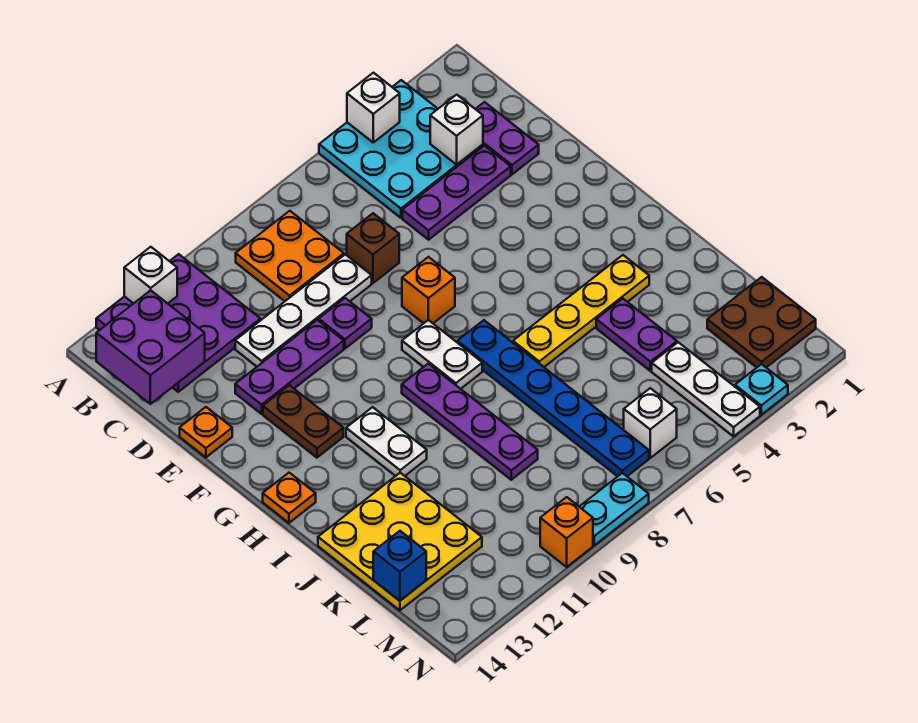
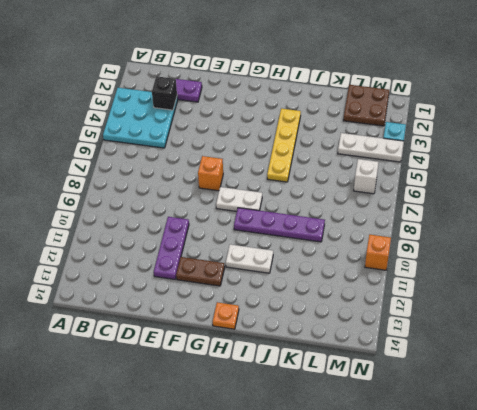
black 1x1 brick [152,76,177,110] -> white 1x1 brick [430,95,483,165]
none -> purple 3x3 plate [96,254,260,392]
none -> orange 2x2 plate [236,211,344,301]
none -> purple 1x3 plate [402,146,511,240]
none -> brown 1x1 brick [347,213,399,283]

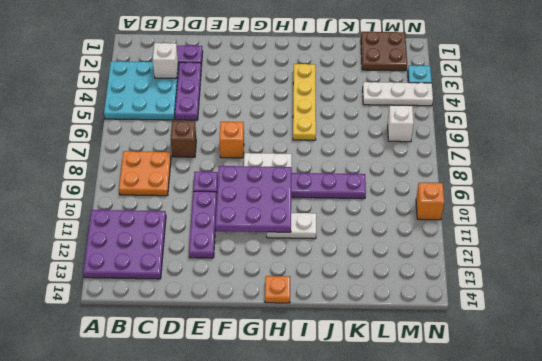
purple 3x3 plate [215,166,292,232] -> none
none -> white 1x4 plate [235,254,372,366]
none -> orange 1x1 plate [180,407,232,457]
none -> brown 1x2 plate [263,385,343,458]
none -> blue 1x6 plate [457,320,649,476]

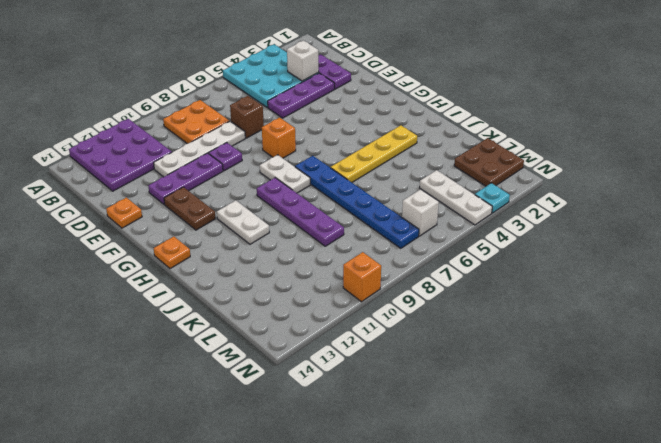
none -> purple 1x2 plate [596,299,677,371]
none -> yellow 3x3 plate [318,473,482,610]
none -> cyan 1x2 plate [579,473,649,545]
none -> white 1x1 brick [347,73,400,142]

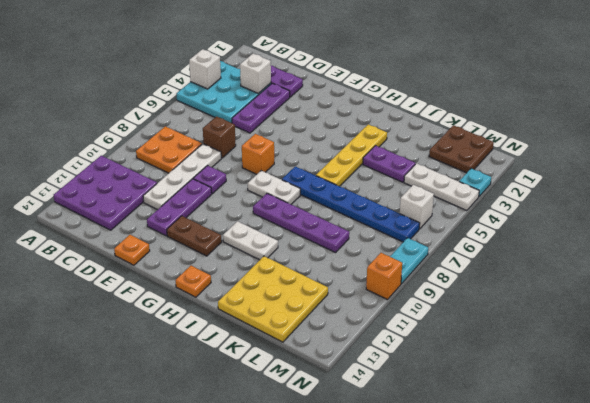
none -> white 1x1 brick [124,247,177,303]
none -> purple 2x2 brick [96,290,205,404]
none -> blue 1x1 brick [373,531,426,601]

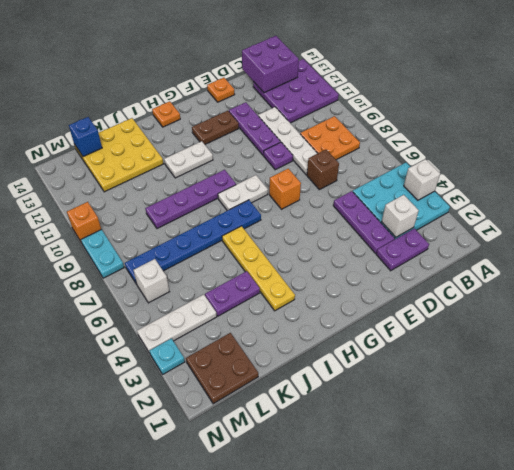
none -> white 1x1 brick [124,247,177,303]

